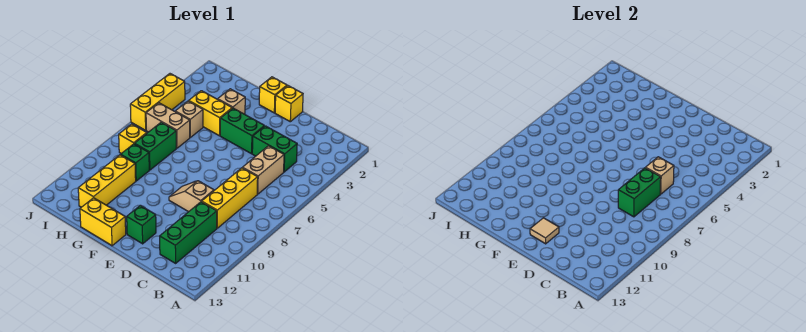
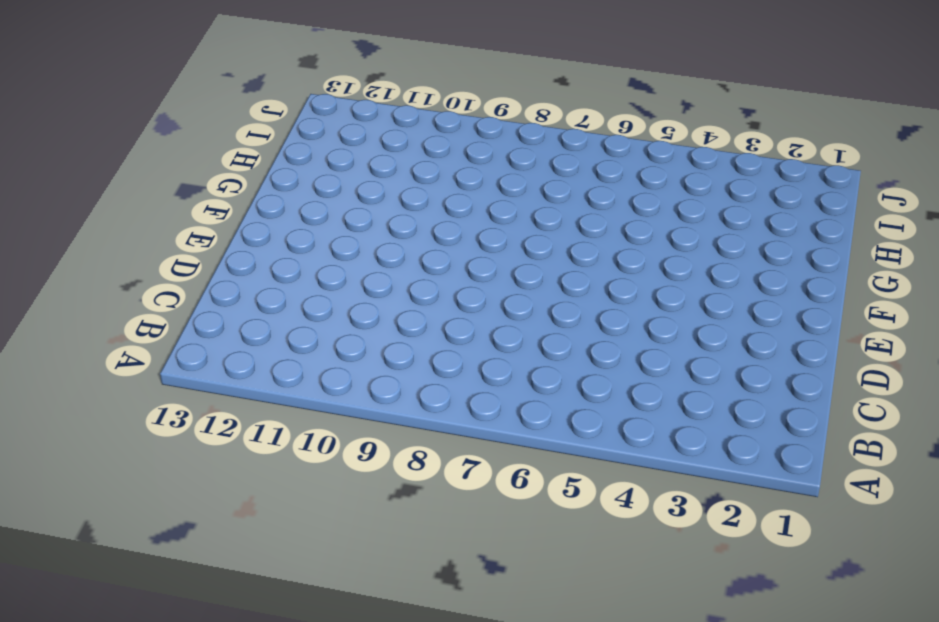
none -> green 1x2 brick [252,126,297,172]
none -> tan 1x2 brick [242,146,284,194]
none -> yellow 1x3 brick [202,168,258,228]

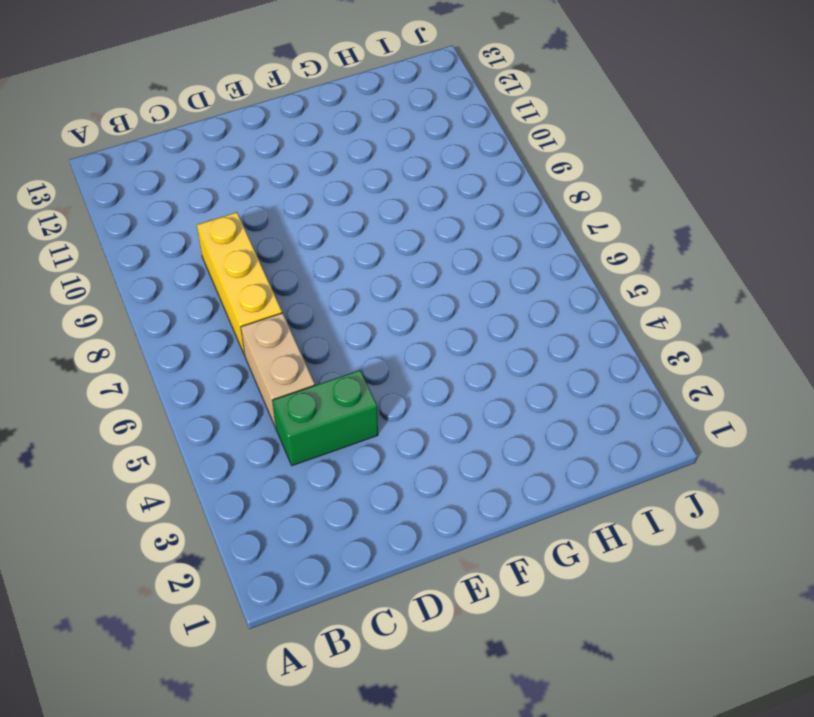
none -> green 1x3 brick [160,202,217,263]
none -> tan 1x2 slope [169,181,214,212]
none -> yellow 1x1 brick [275,86,303,122]

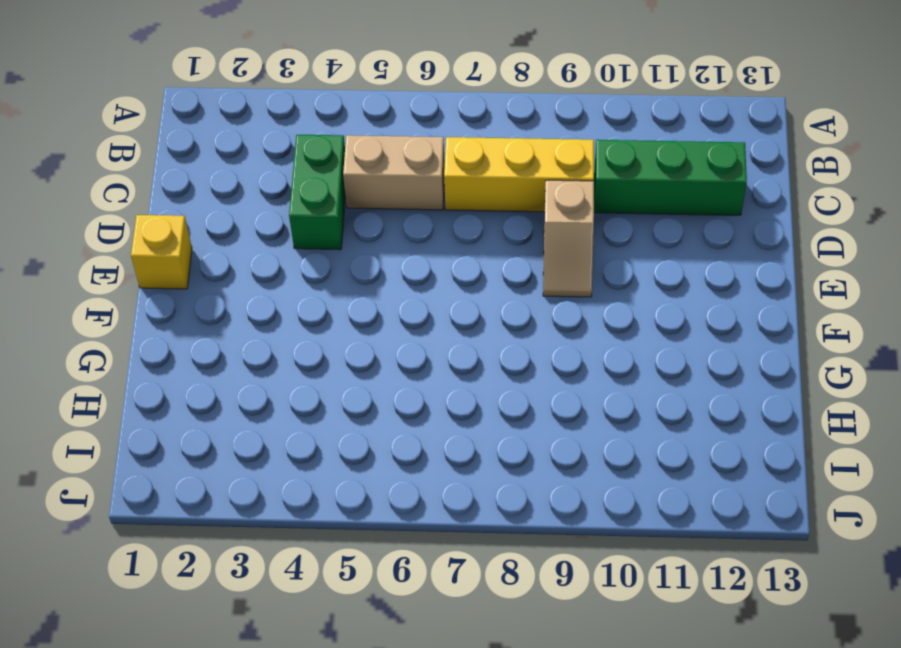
none -> green 1x2 brick [220,108,264,154]
none -> green 1x1 brick [127,205,156,244]
none -> yellow 1x1 brick [259,77,287,113]

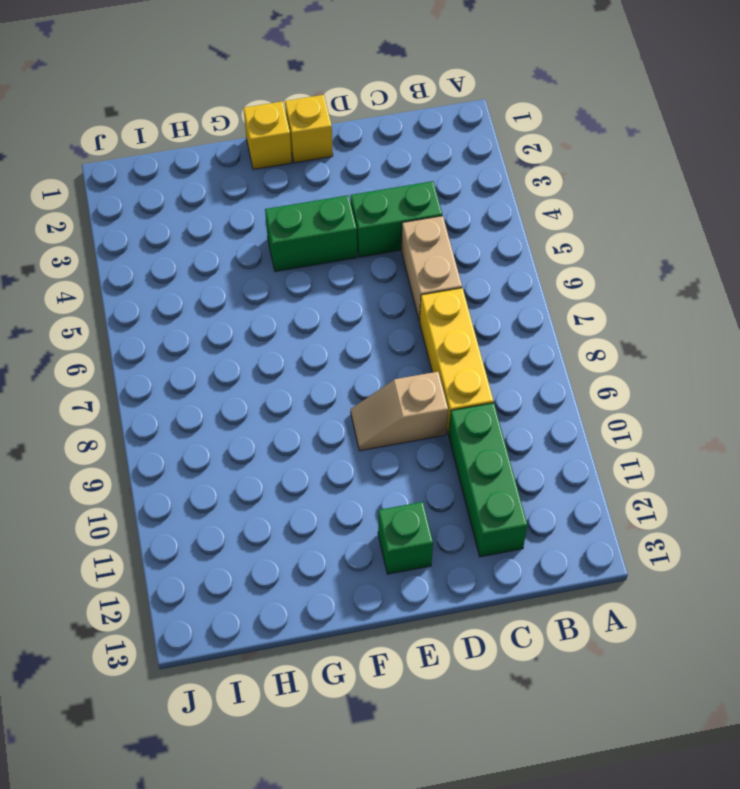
none -> yellow 1x2 brick [80,198,126,246]
none -> tan 1x1 brick [218,89,245,114]
none -> yellow 1x2 brick [189,91,232,136]

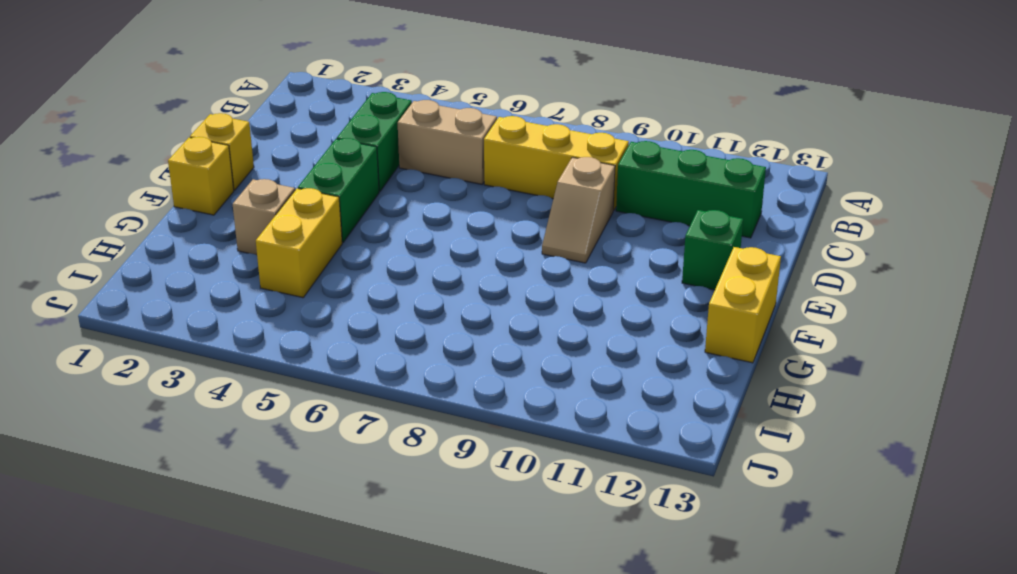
none -> tan 1x1 brick [175,101,203,137]
none -> tan 1x2 brick [146,103,190,148]
none -> green 1x2 brick [135,122,176,170]

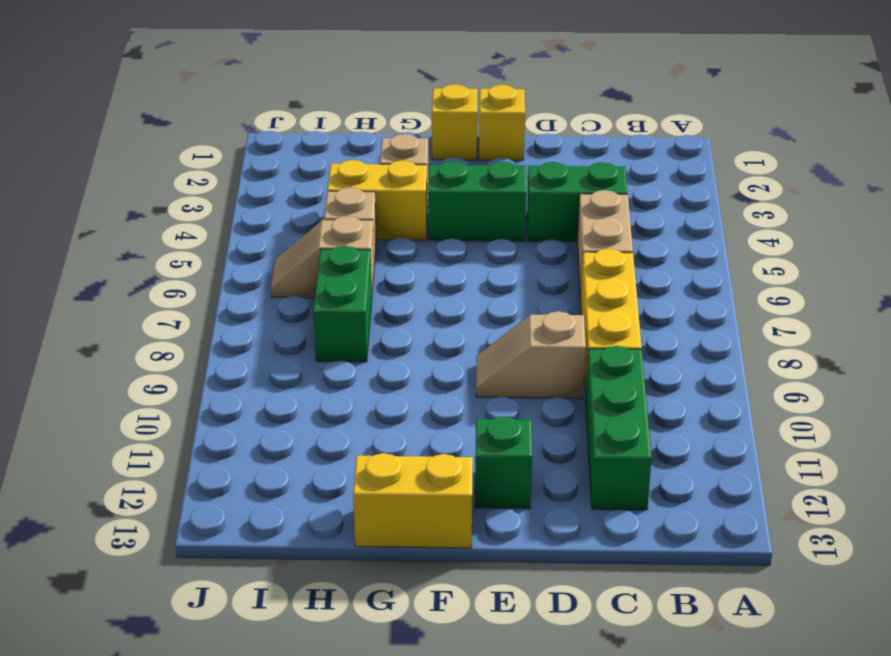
tan 1x2 slope [271,216,374,298] -> tan 1x2 brick [146,103,190,148]
none -> green 1x1 brick [121,144,149,181]
none -> yellow 1x3 brick [78,155,136,207]
none -> yellow 1x1 brick [119,124,147,154]

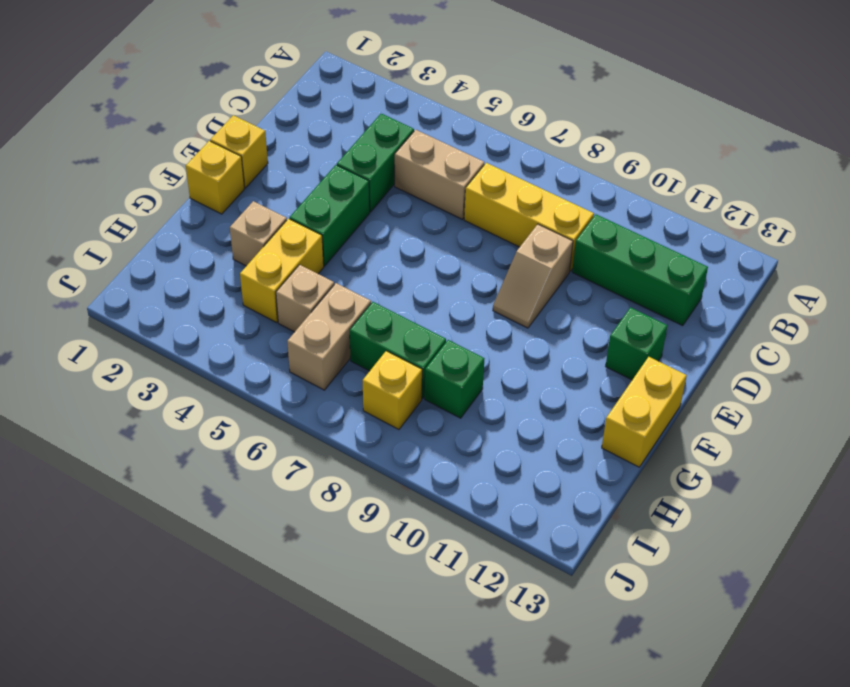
none -> yellow 1x3 brick [78,155,136,207]
none -> yellow 1x3 brick [130,74,185,130]
none -> tan 1x1 brick [645,157,674,194]

